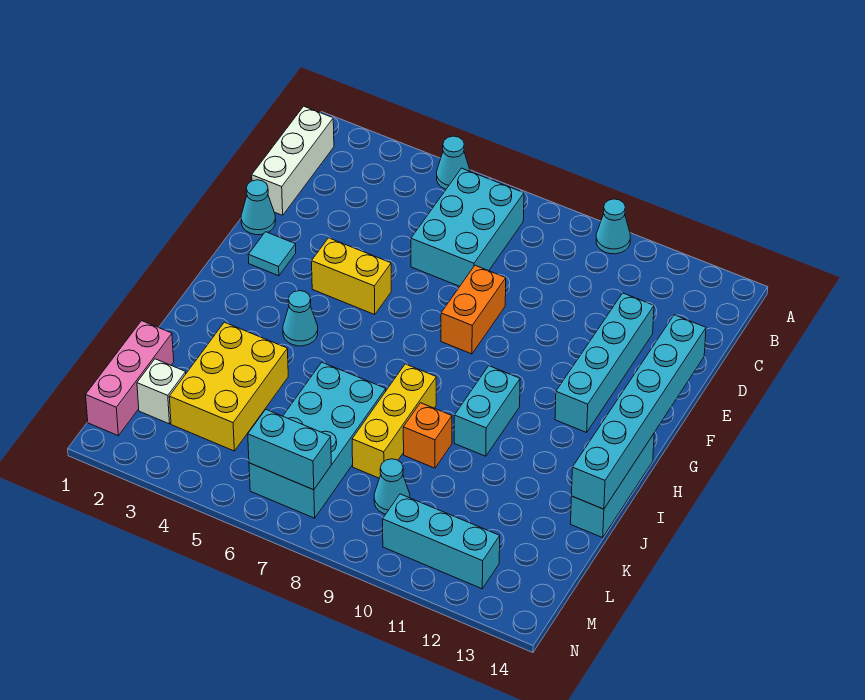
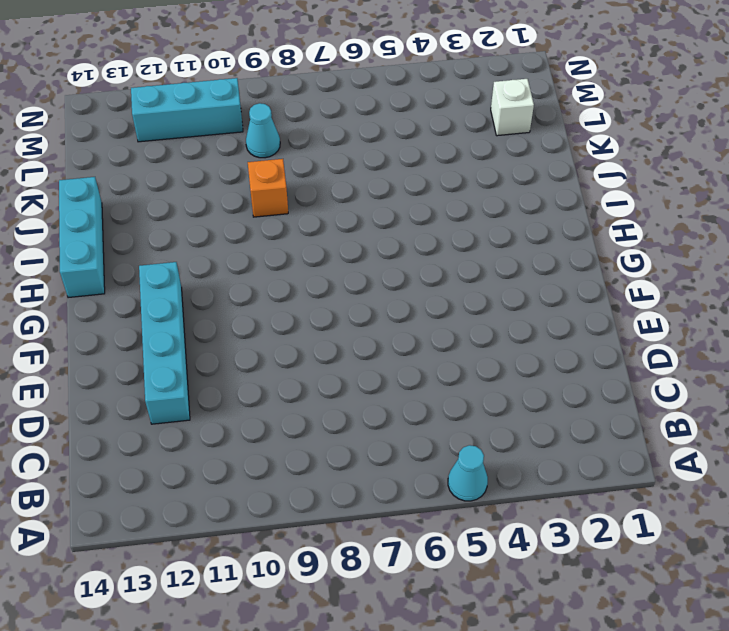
none -> cyan 1x1 cone [596,199,630,254]
none -> white 1x3 brick [252,106,334,215]
none -> cyan 2x3 brick [411,168,524,286]

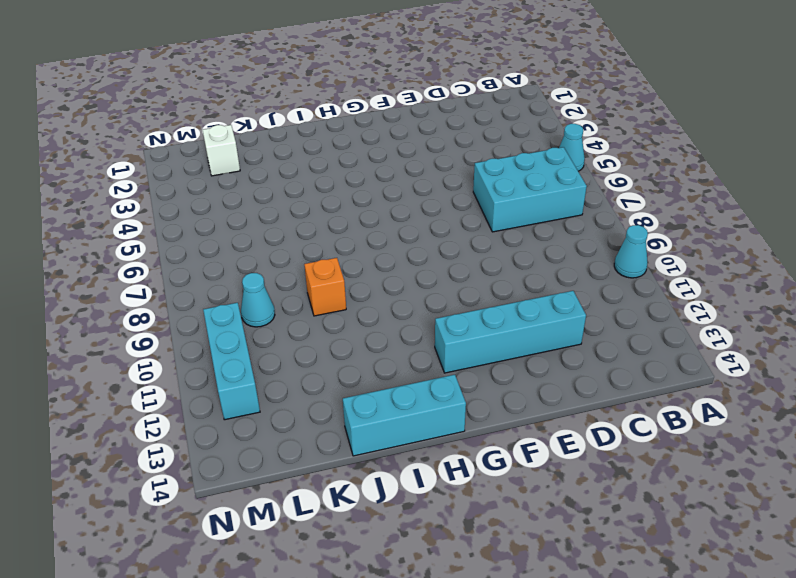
none -> white 1x3 brick [252,106,334,215]
none -> cyan 1x1 cone [241,180,276,235]
none -> orange 1x2 brick [441,265,506,354]

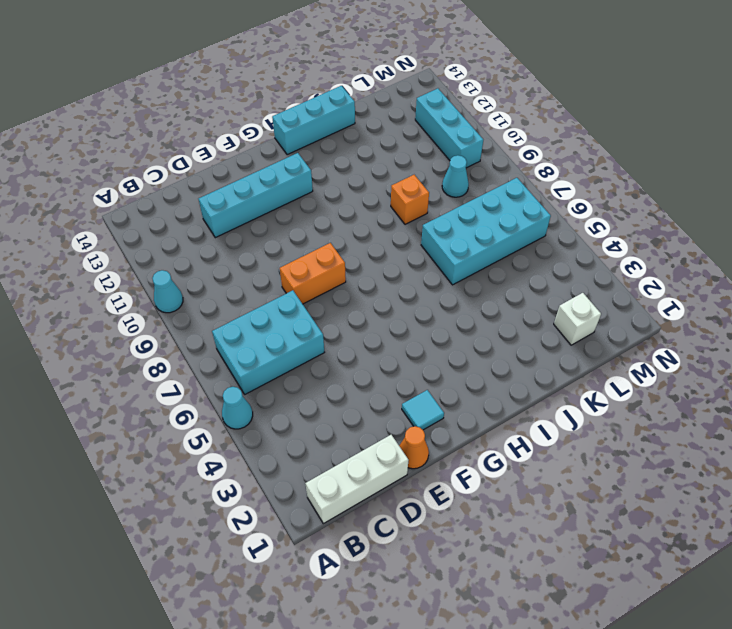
orange 1x1 cone [399,426,429,469] -> cyan 1x1 cone [241,180,276,235]
none -> yellow 1x2 brick [312,238,391,315]
none -> cyan 1x1 cone [283,291,318,346]
none -> cyan 1x2 brick [454,366,520,456]

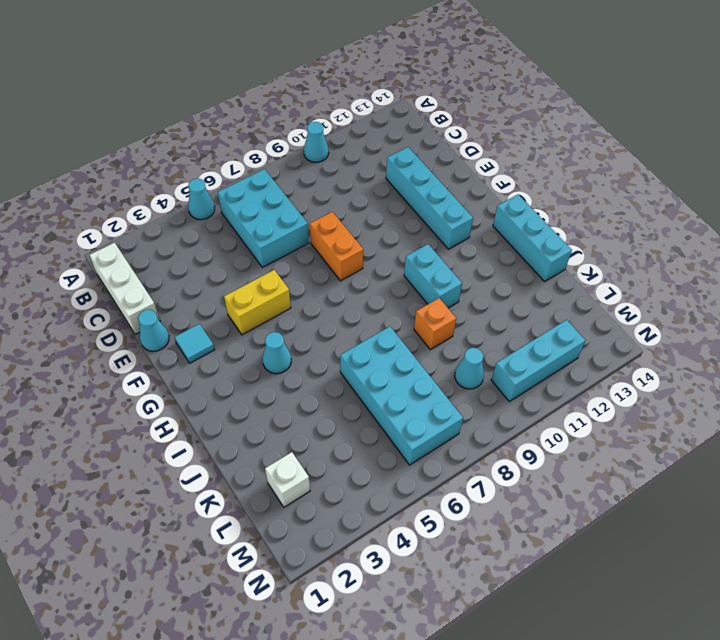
none -> yellow 1x3 brick [352,364,436,478]
none -> yellow 2x3 brick [169,322,288,451]
none -> pink 1x3 brick [86,321,174,436]

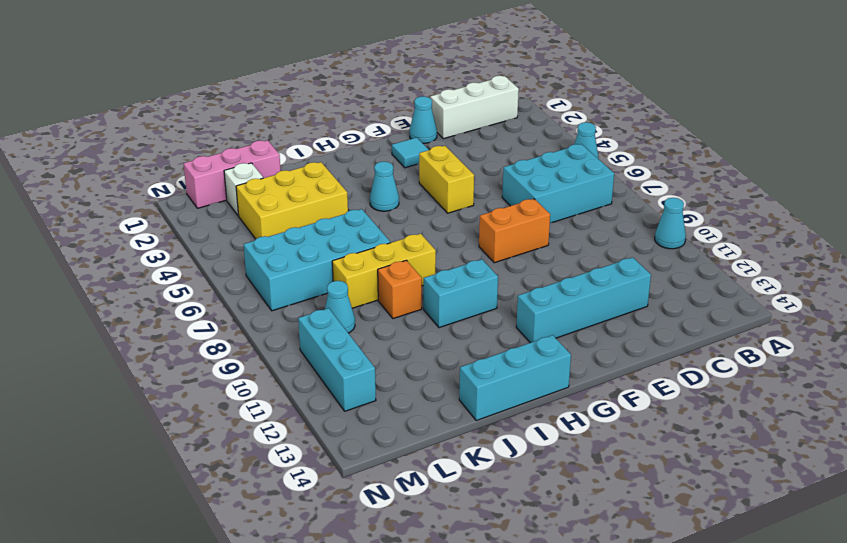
none -> cyan 1x6 brick [572,315,706,509]
none -> cyan 1x2 brick [248,410,331,490]

